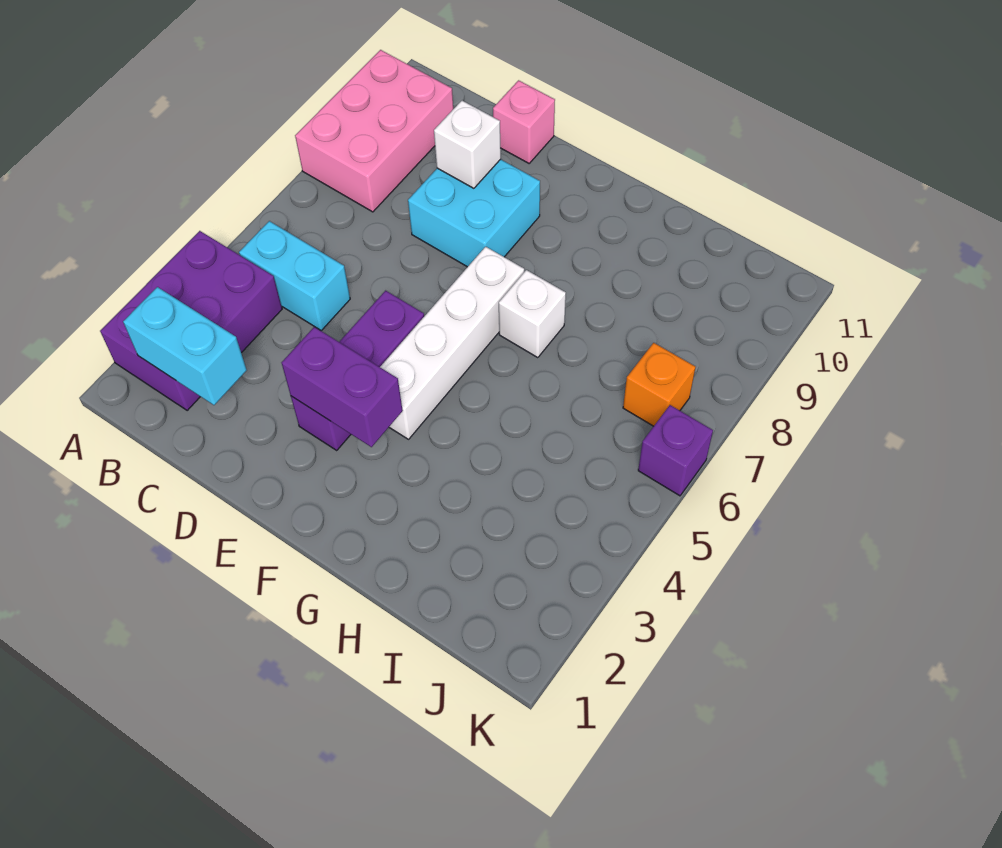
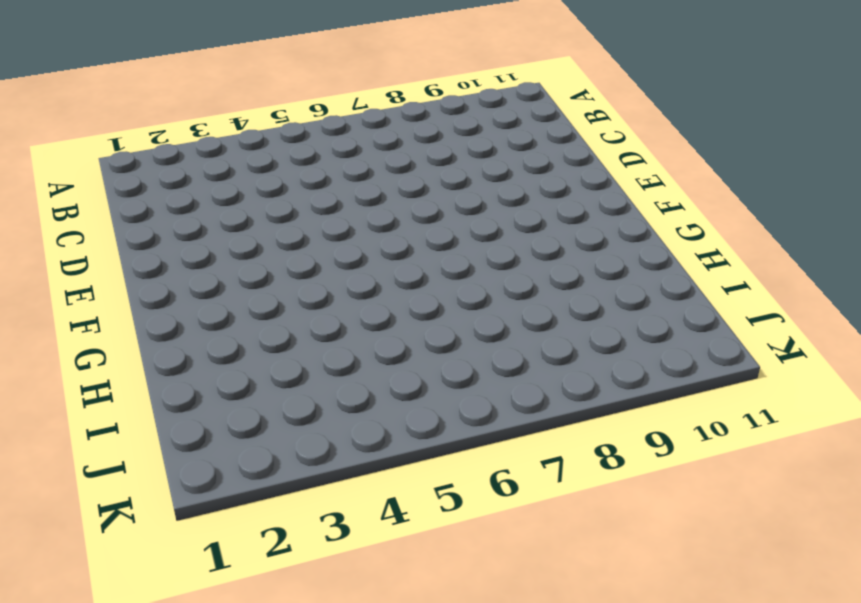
none -> purple 2x3 brick [100,231,282,411]
none -> pink 2x3 brick [295,50,453,212]
none -> cyan 1x2 brick [239,221,350,330]

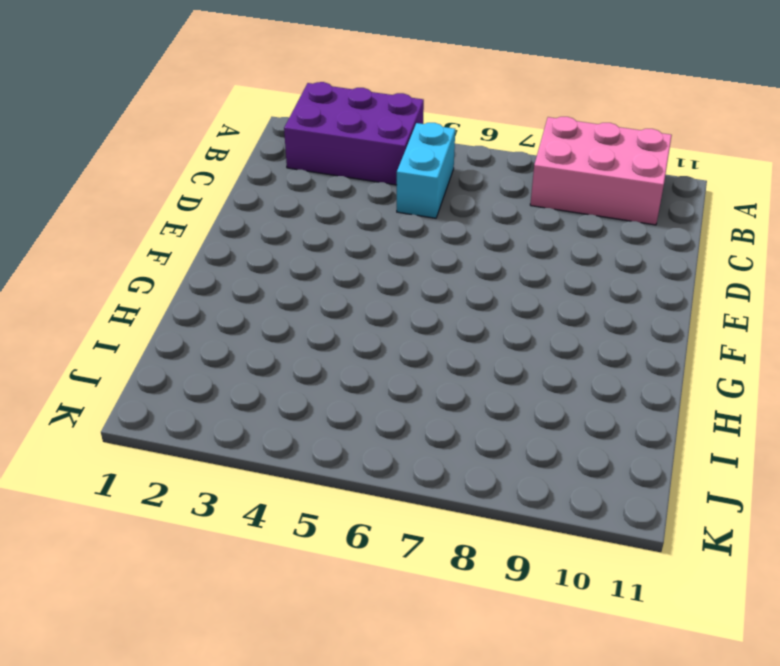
none -> cyan 2x2 brick [408,159,540,267]
none -> pink 1x1 brick [493,80,555,163]
none -> purple 1x3 brick [291,291,424,450]

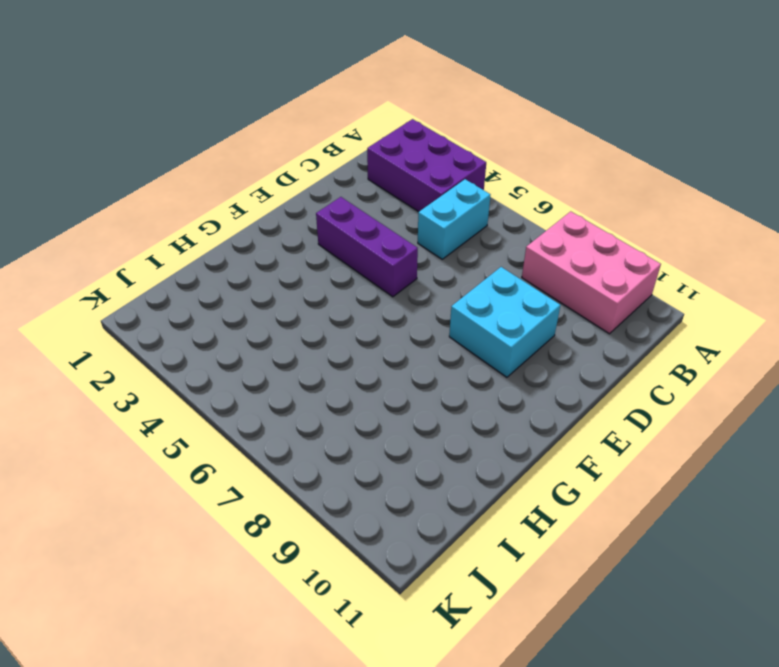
none -> pink 1x1 brick [493,80,555,163]
none -> white 1x4 brick [380,247,524,439]
none -> white 1x1 brick [499,270,566,358]

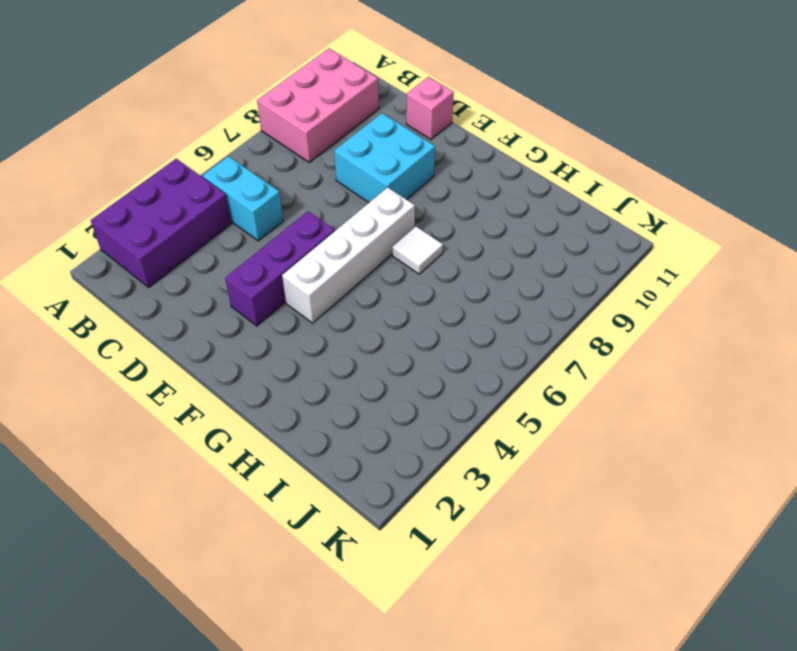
white 1x1 tile [392,226,443,274] -> white 1x1 brick [499,270,566,358]
none -> orange 1x1 brick [623,343,695,426]
none -> purple 1x1 brick [638,405,713,496]
none -> cyan 1x2 brick [123,287,247,405]

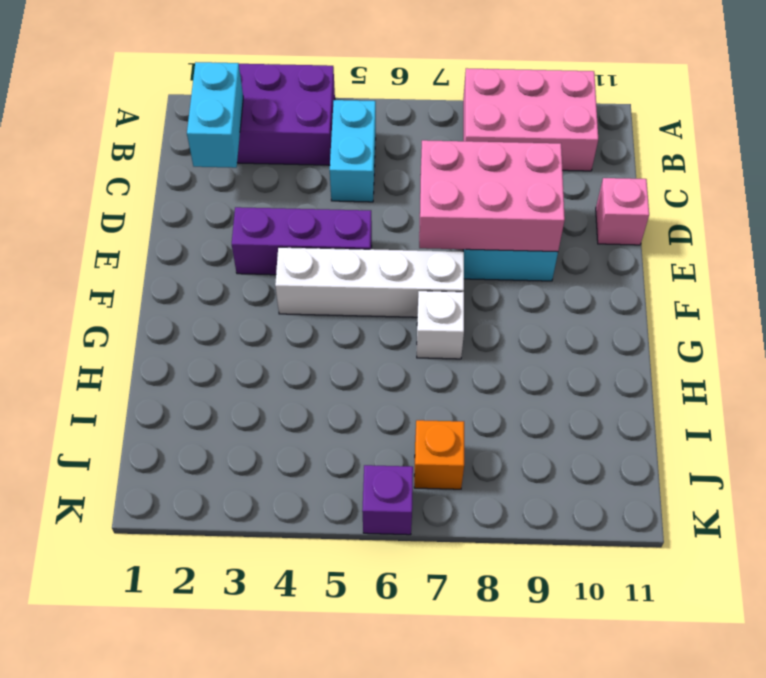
pink 2x3 brick [419,140,565,252] -> white 1x1 brick [434,101,501,188]
none -> purple 1x2 brick [282,327,403,447]

